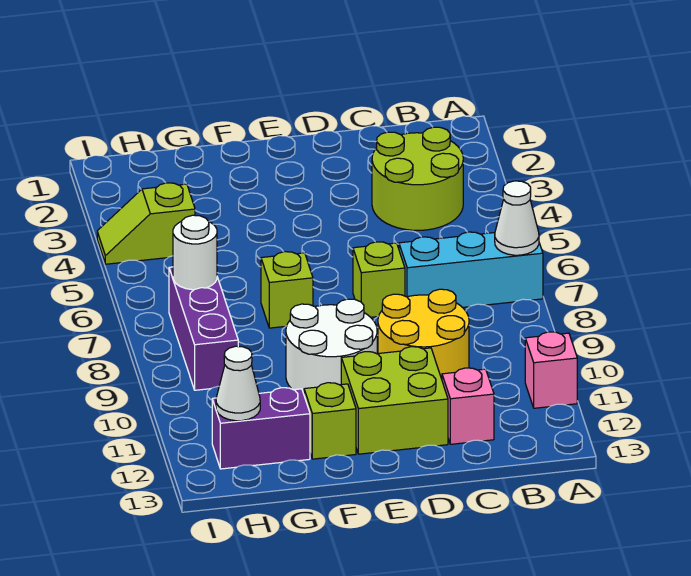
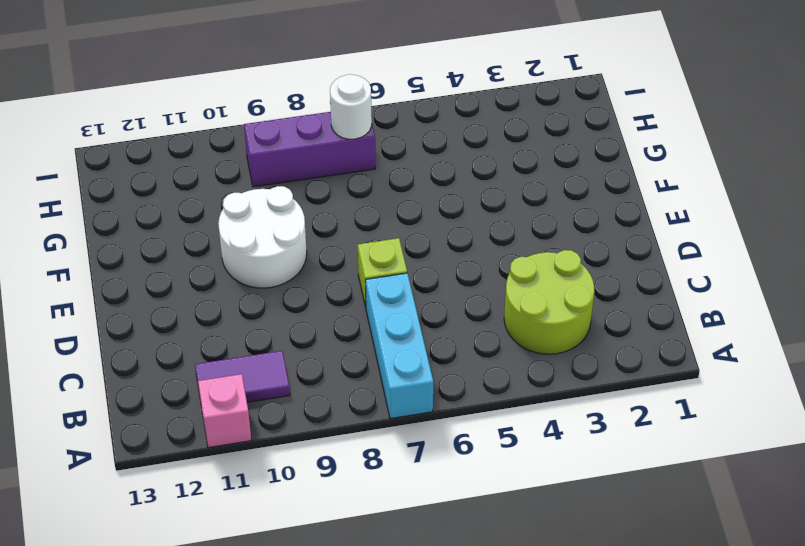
purple 1x2 tile [195,351,290,402] -> none
none -> yellow 2x2 round brick [378,289,469,379]
none -> pink 1x1 brick [442,368,494,444]
none -> lime 2x2 brick [341,347,448,454]

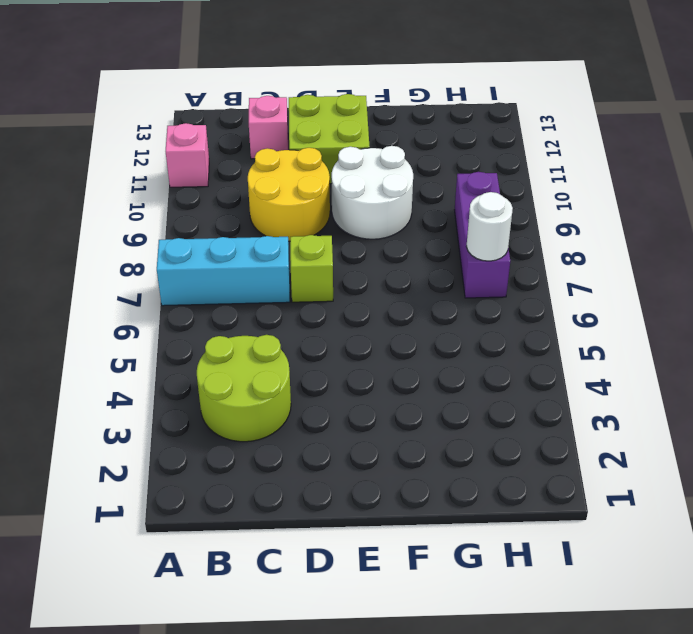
none -> lime 1x1 brick [261,252,313,328]
none -> lime 1x1 brick [304,383,356,459]
none -> purple 1x2 brick [212,388,310,469]

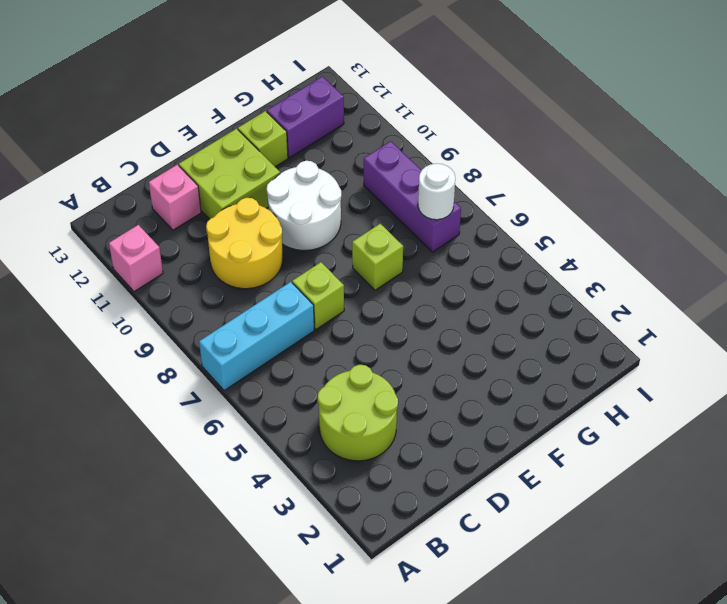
none -> lime 1x2 slope [97,183,195,264]
none -> white 1x1 cone [495,181,539,255]
none -> white 1x1 cone [216,346,260,421]

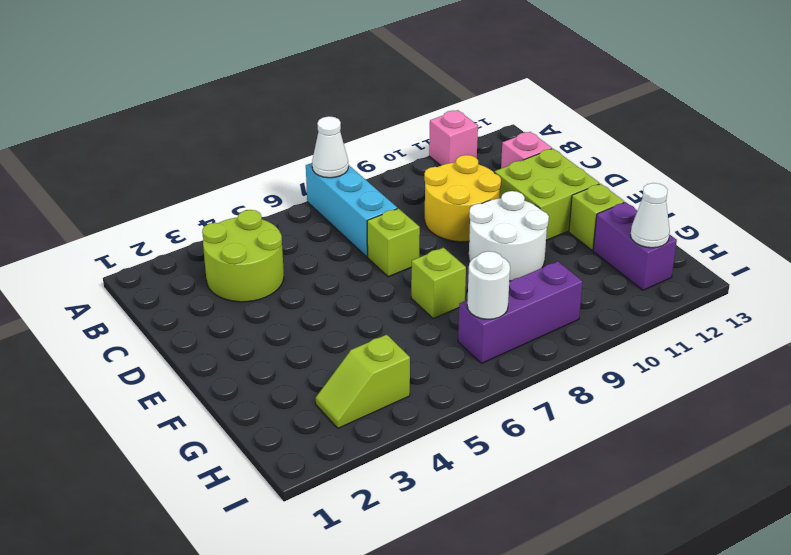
lime 1x2 slope [316,335,410,428] -> lime 1x2 slope turned to [97,183,195,264]

